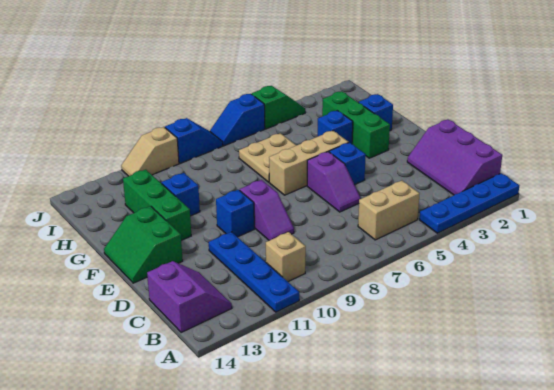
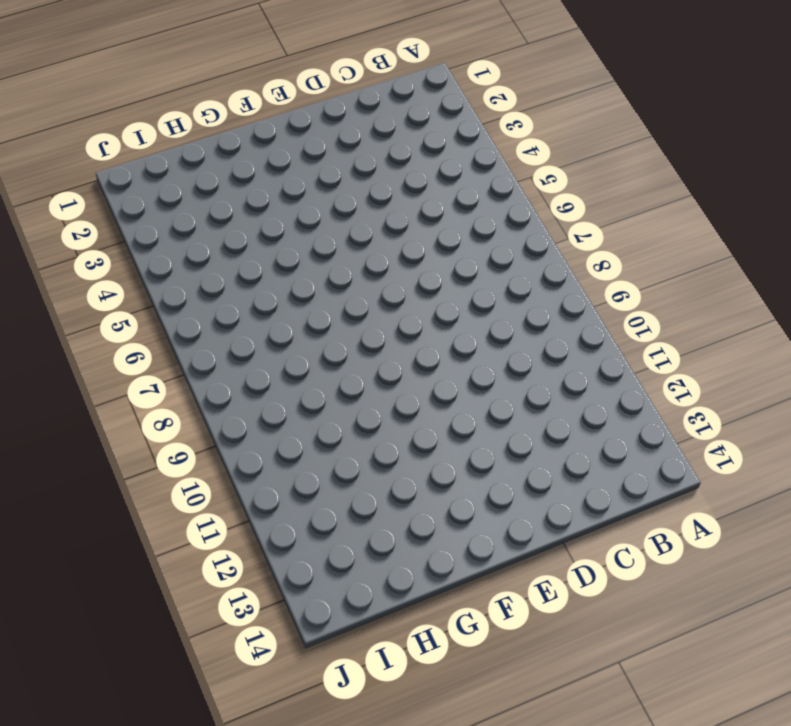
none -> blue 1x4 plate [420,173,519,233]
none -> blue 1x4 plate [209,232,299,312]
none -> purple 2x3 slope [407,119,502,195]

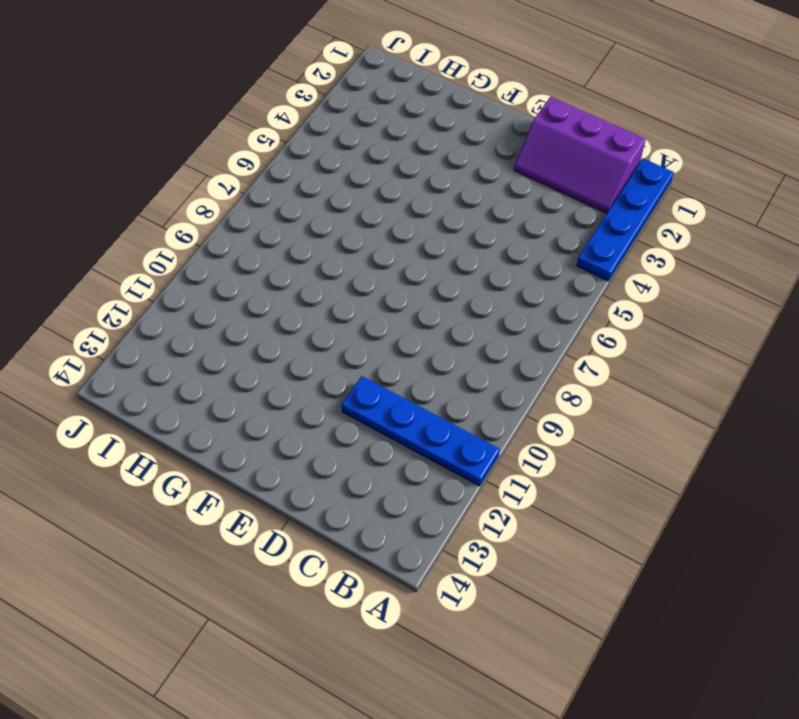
none -> tan 1x2 brick [358,181,420,240]
none -> tan 1x1 brick [266,232,306,282]
none -> purple 2x2 slope [147,261,232,332]

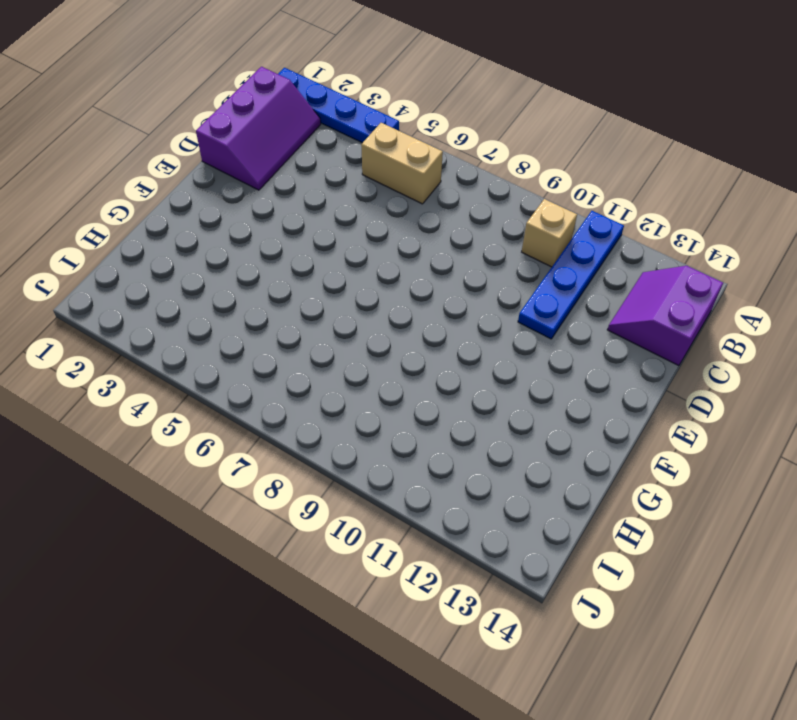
none -> purple 1x2 slope [307,152,361,212]
none -> purple 1x2 slope [240,180,294,240]
none -> blue 1x1 brick [329,142,366,185]

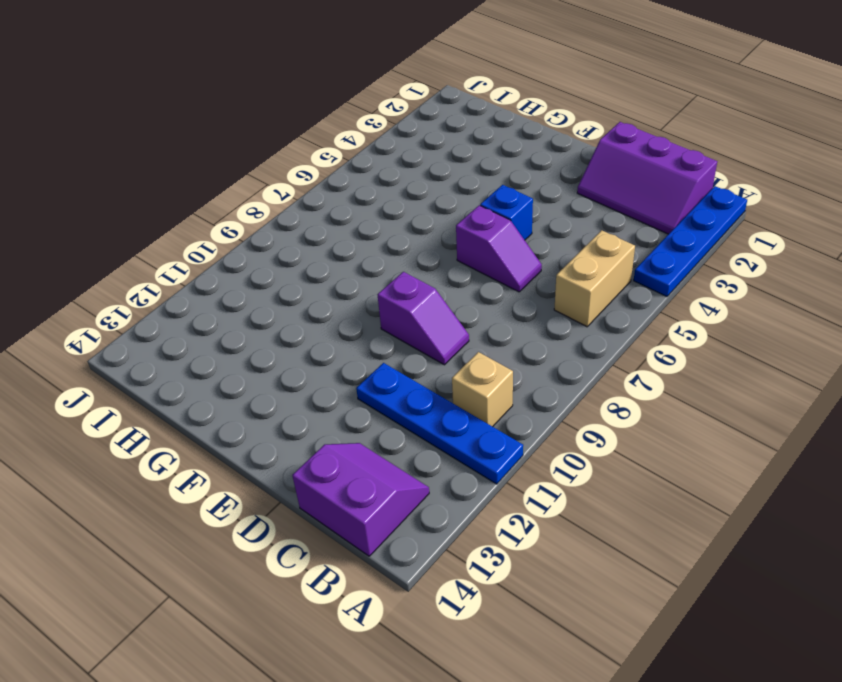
none -> blue 1x1 brick [216,190,254,237]
none -> green 2x2 slope [104,206,183,283]
none -> green 1x3 brick [322,91,390,158]

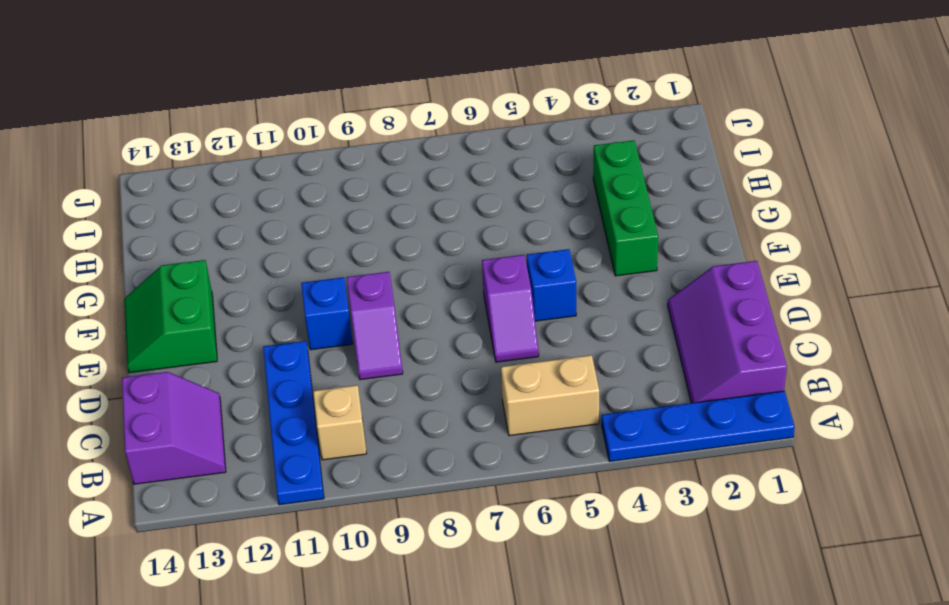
none -> tan 1x3 brick [269,131,349,195]
none -> green 1x3 brick [123,170,191,240]
none -> blue 1x1 brick [359,94,393,131]

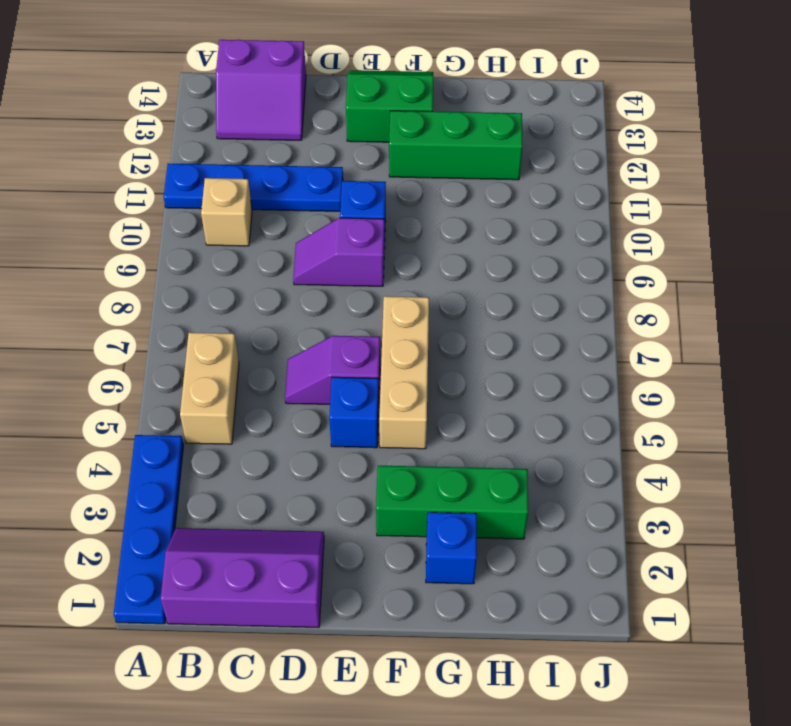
none -> blue 1x1 brick [318,110,353,144]
none -> tan 2x2 plate [239,133,296,182]
none -> blue 1x1 brick [161,173,200,216]

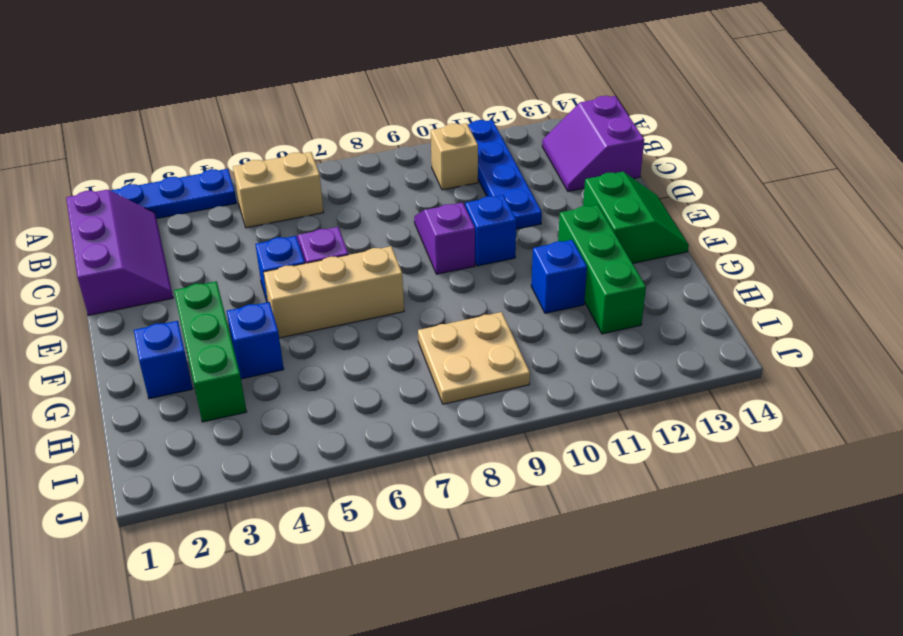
tan 2x2 plate [418,312,530,404] -> tan 2x2 plate moved to [239,133,296,182]
none -> green 1x2 slope [252,86,305,129]
none -> blue 1x2 slope [210,94,265,146]
none -> blue 1x2 slope [165,118,223,163]

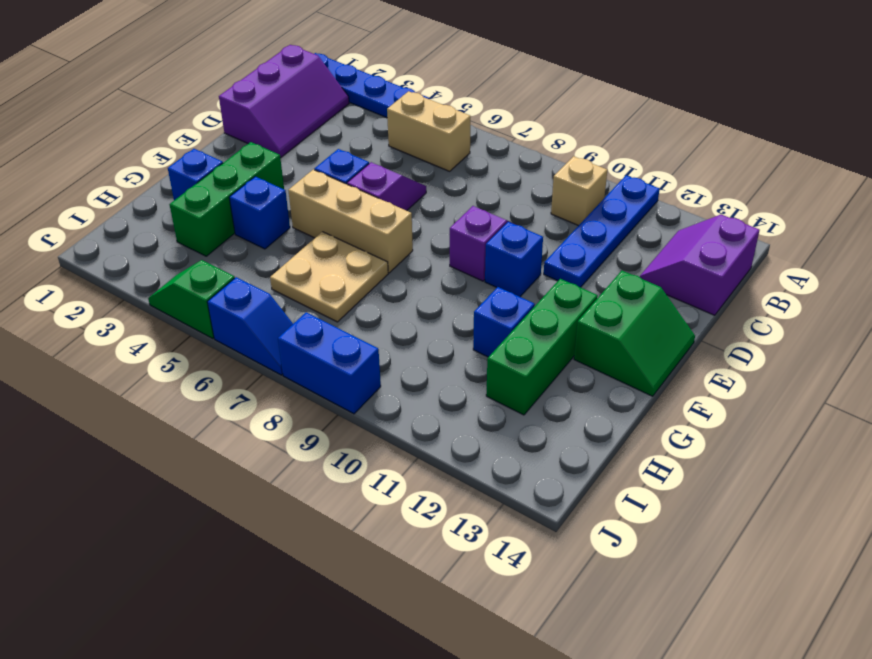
blue 1x2 brick [278,312,381,414] -> blue 1x2 slope [165,118,223,163]
none -> tan 1x2 slope [121,127,179,176]

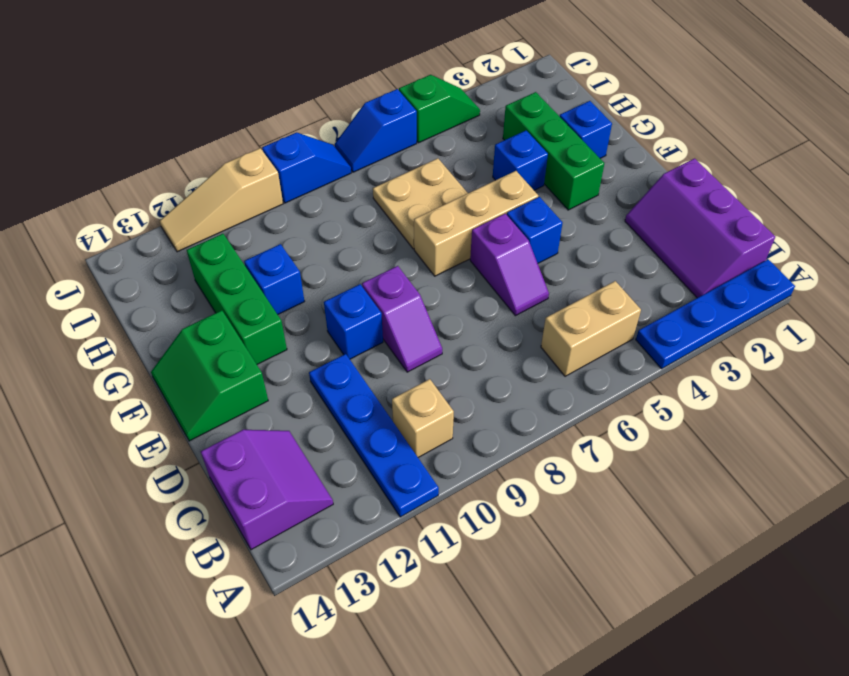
tan 1x3 slope [160,148,283,252] -> tan 1x2 slope [121,127,179,176]

